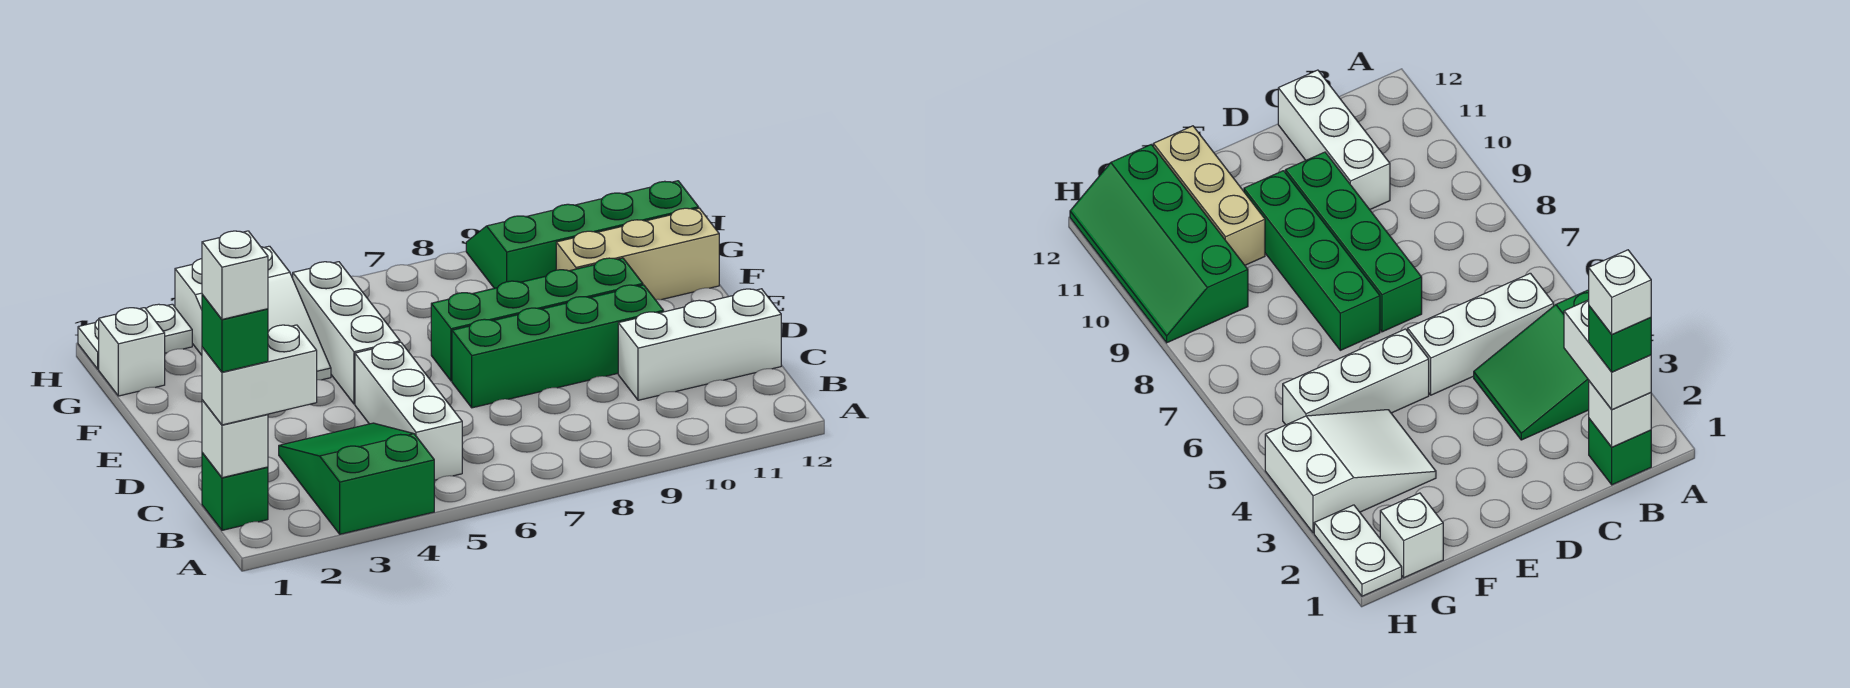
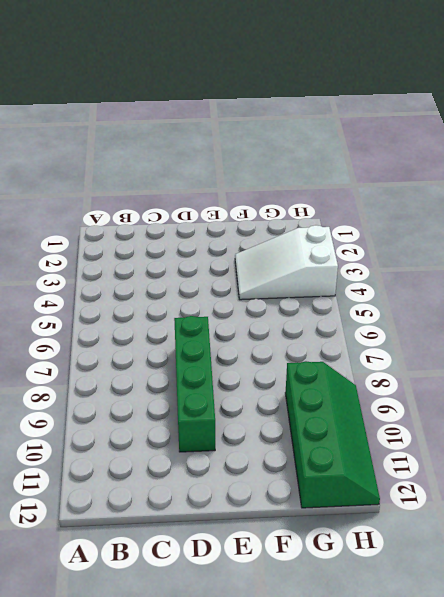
none -> green 2x3 slope [279,423,434,534]
none -> green 1x1 brick [202,453,268,530]
none -> white 1x3 brick [355,342,462,480]

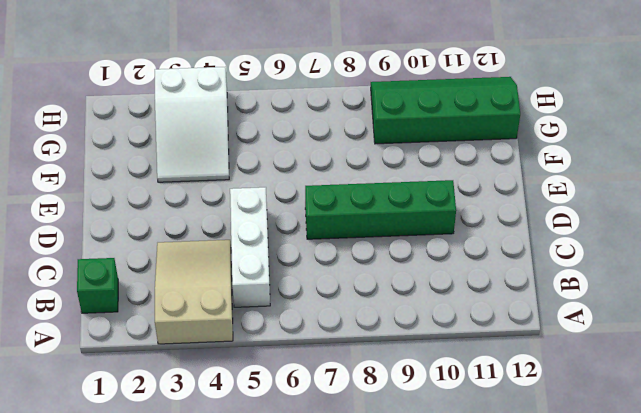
tan 2x3 slope [155,240,233,344] -> green 2x3 slope [279,423,434,534]
none -> white 1x3 brick [618,289,781,400]
none -> white 1x3 brick [293,262,400,404]
none -> green 1x4 brick [431,258,643,381]

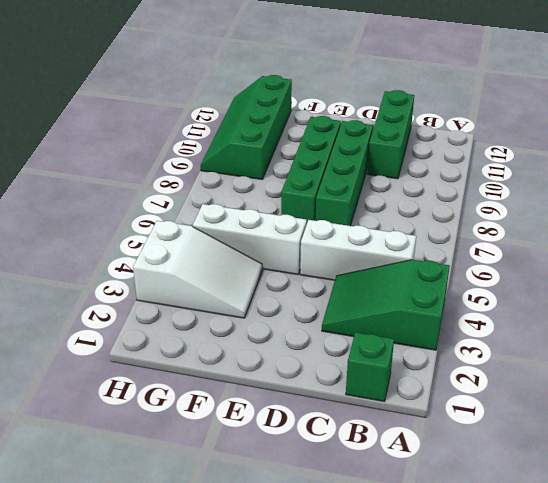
green 1x3 brick [367,90,414,179] -> white 1x3 brick [618,289,781,400]
none -> tan 1x3 brick [556,208,719,300]
none -> white 1x1 brick [99,308,165,396]
none -> white 1x2 plate [78,304,192,369]

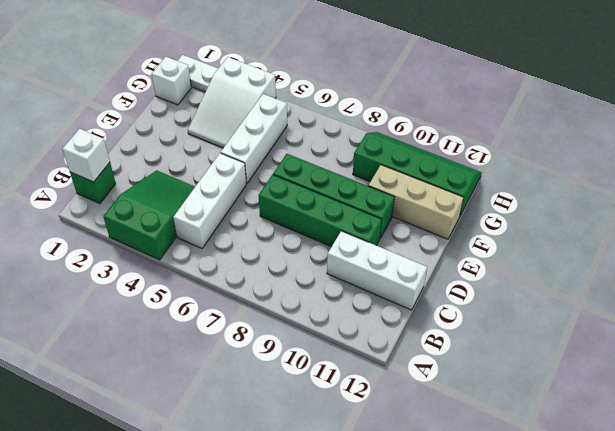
none -> white 1x2 brick [202,325,317,425]
none -> green 1x1 brick [202,295,268,372]
none -> white 1x1 brick [202,231,268,319]

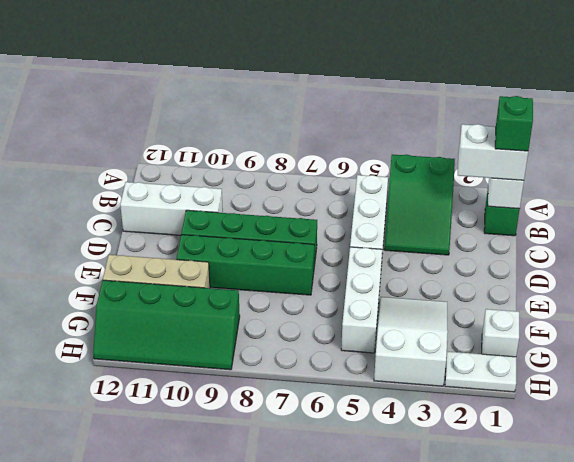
none -> white 1x1 brick [202,231,268,319]

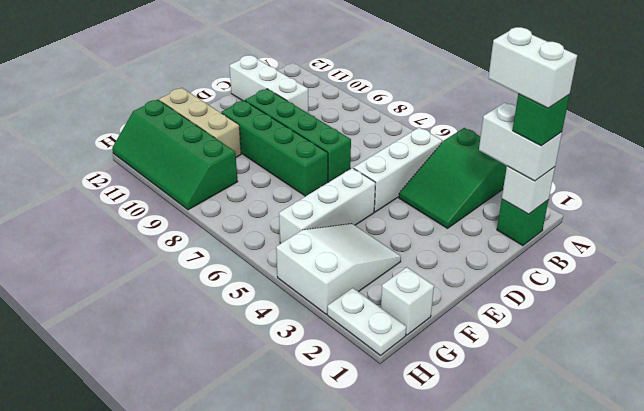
white 1x2 brick [488,27,577,108] -> white 1x1 brick [202,231,268,319]

